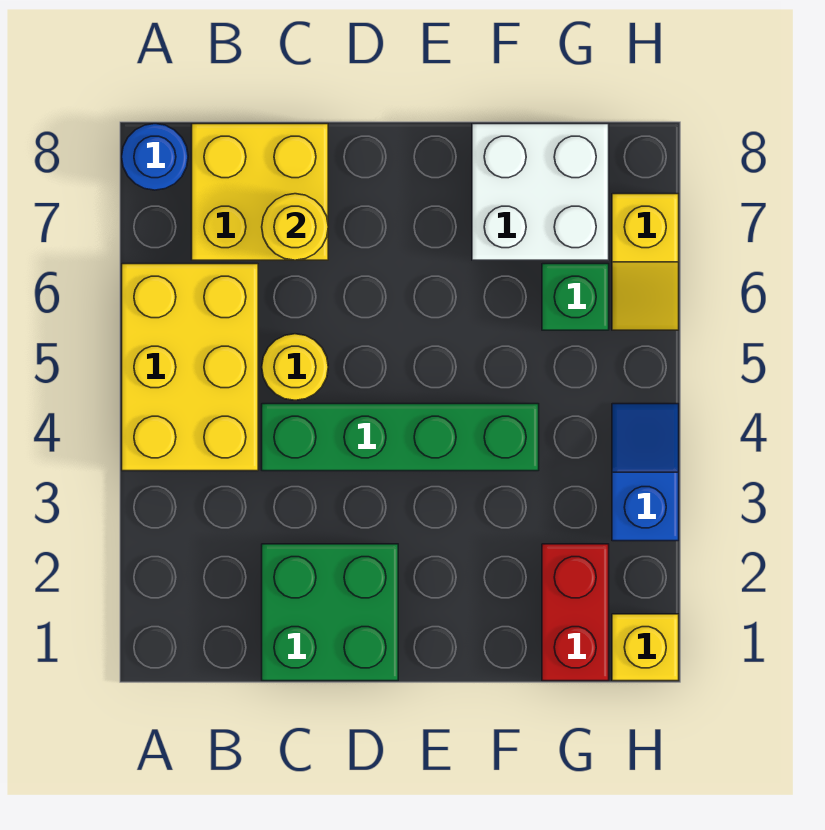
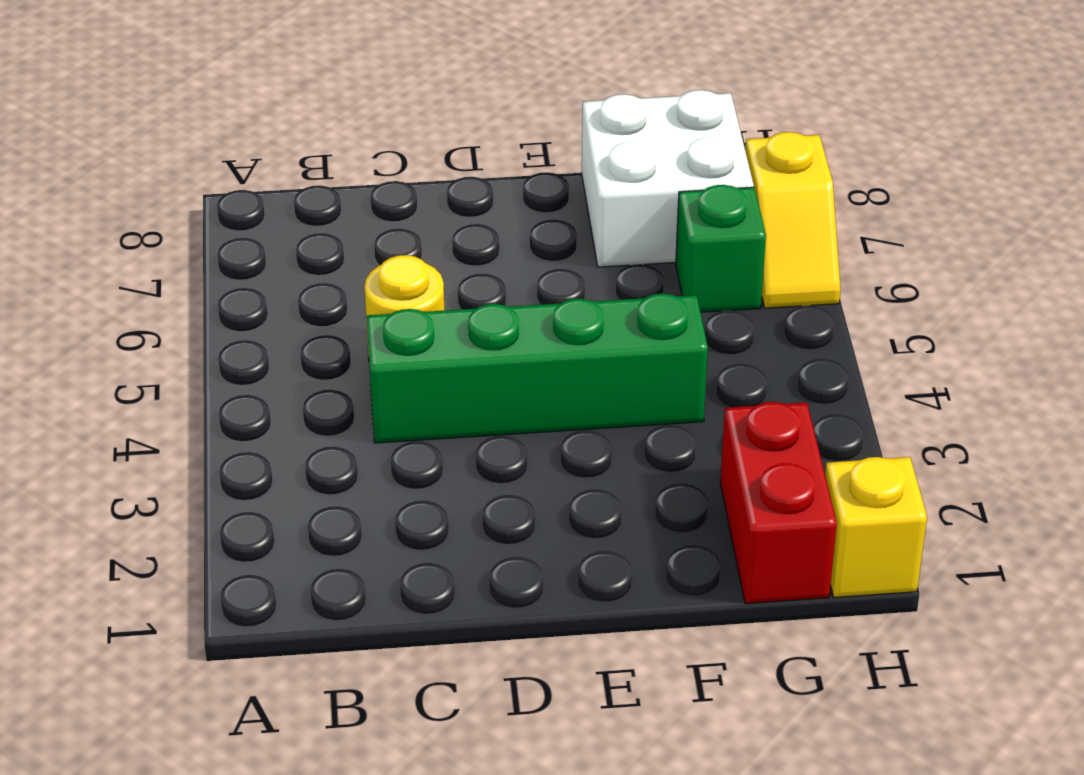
none -> yellow 2x3 brick [122,264,258,471]
none -> blue 1x1 round brick [122,124,188,190]
none -> yellow 2x2 brick [192,124,328,260]

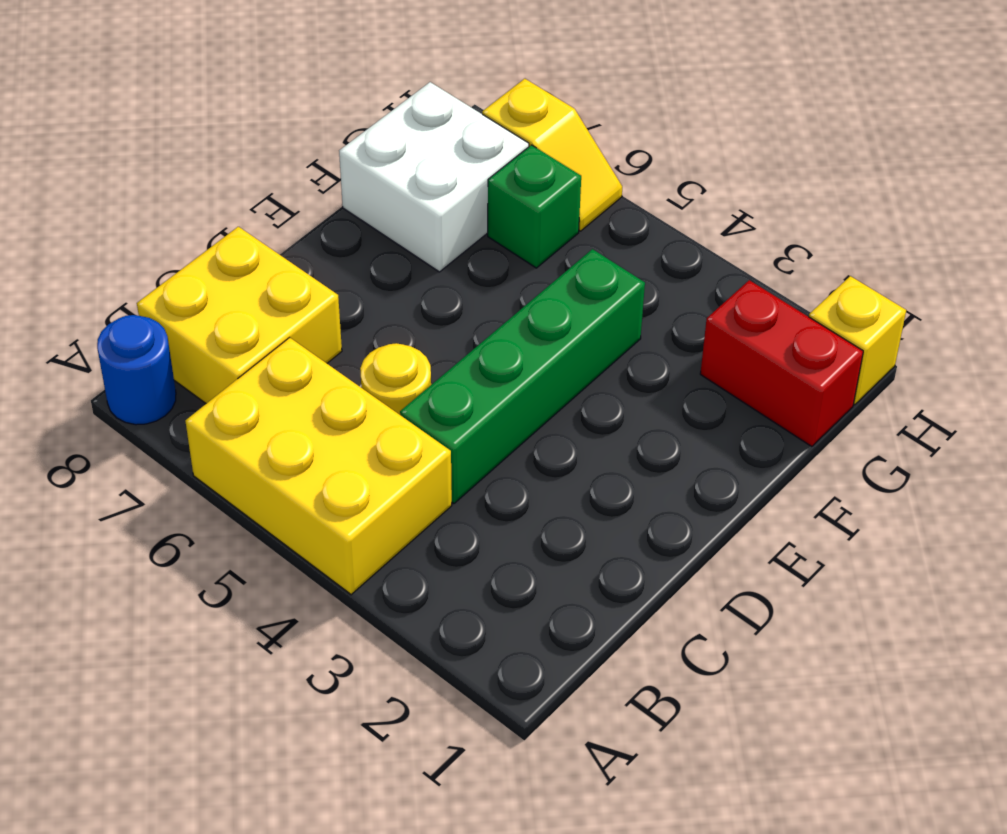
none -> green 2x2 brick [262,544,398,681]
none -> blue 1x2 slope [612,404,679,541]
none -> yellow 1x1 round brick [262,194,328,260]

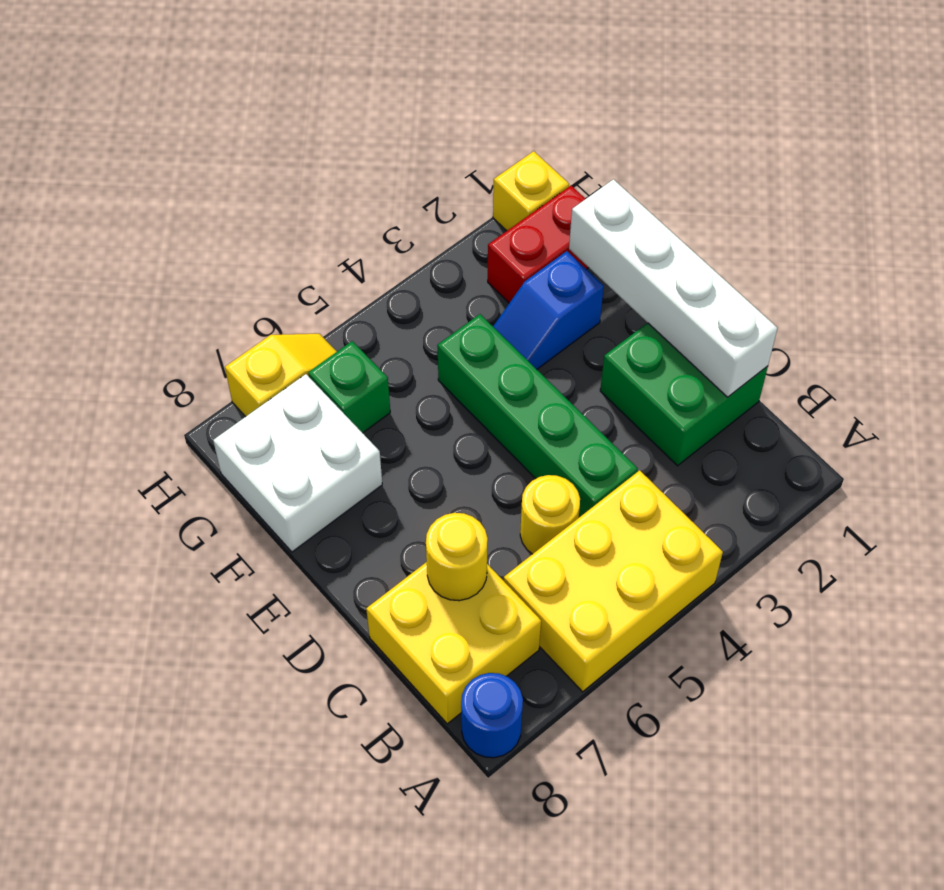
white 1x4 brick [569,179,778,397] -> none
blue 1x2 slope [493,251,604,369] -> blue 1x2 slope moved to [612,404,679,541]

